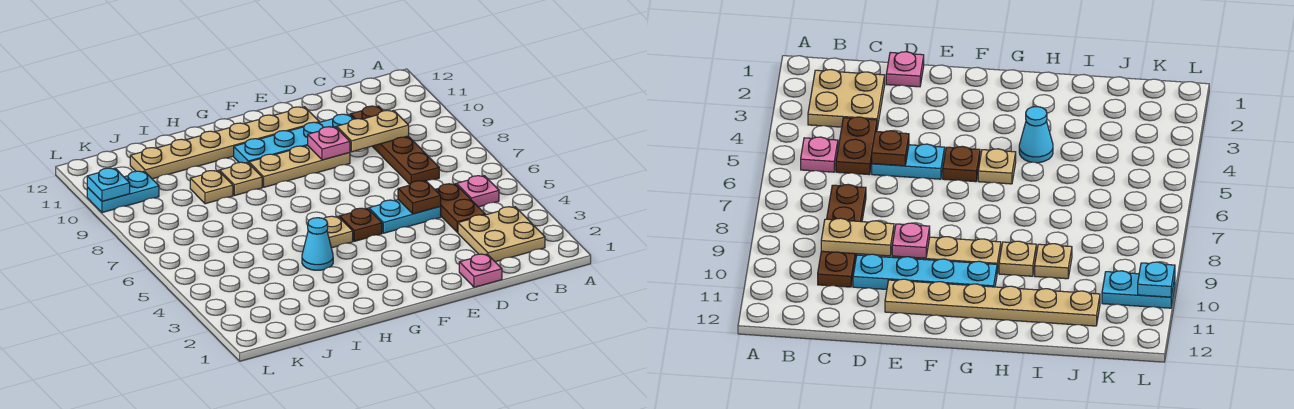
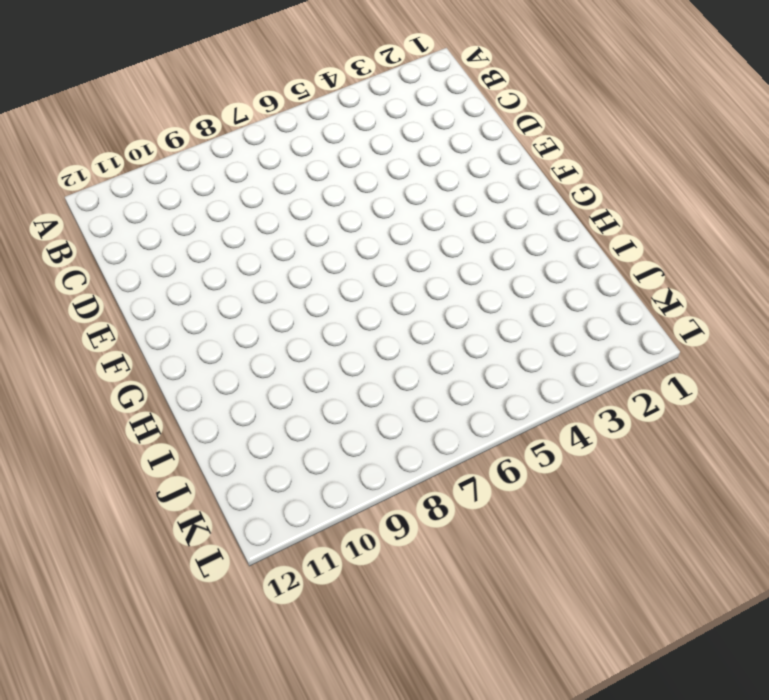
none -> tan 2x2 plate [458,207,545,262]
none -> pink 1x1 plate [457,176,499,207]
none -> brown 1x2 plate [435,184,485,233]

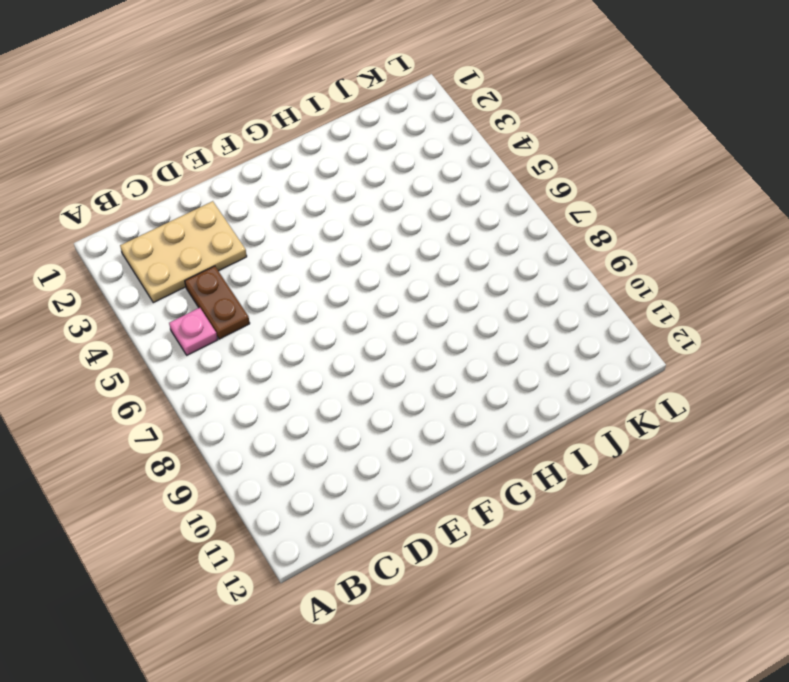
tan 2x3 plate [120,201,247,303] -> tan 2x2 plate [458,207,545,262]
none -> brown 1x4 plate [351,106,439,184]
none -> pink 1x1 plate [459,254,502,287]
none -> cyan 1x2 plate [369,200,441,233]

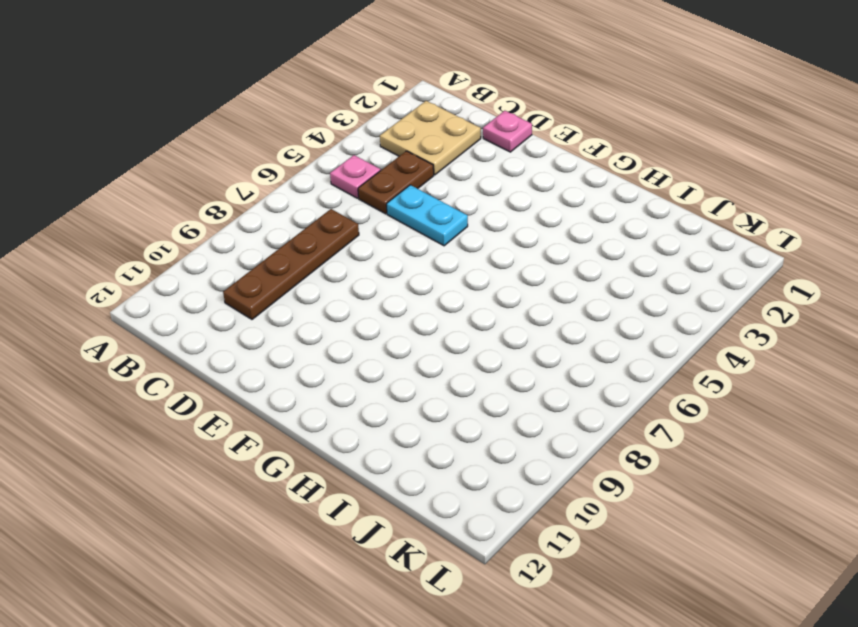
none -> cyan 1x4 plate [234,114,354,163]
none -> tan 1x3 plate [249,146,350,187]
none -> tan 1x6 plate [130,107,319,179]

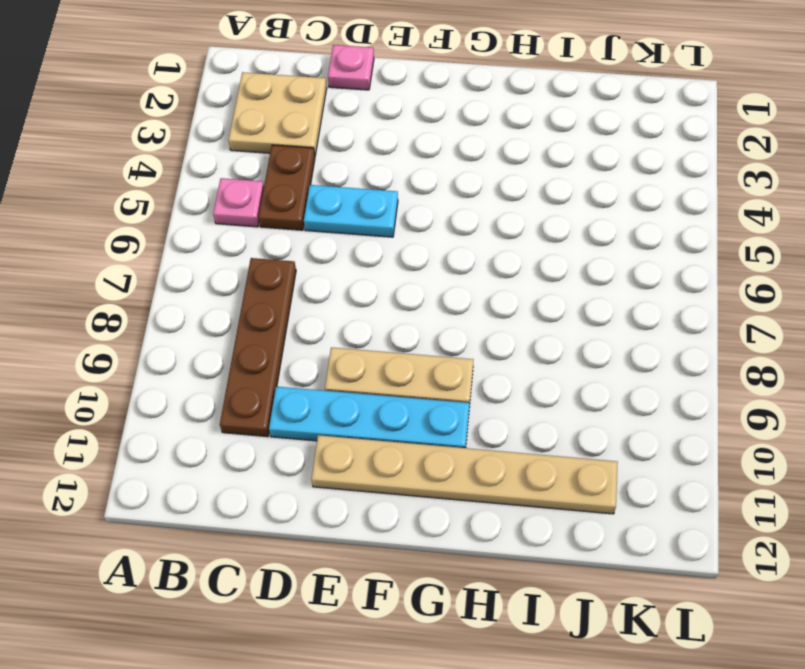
none -> brown 1x1 plate [340,208,382,241]
none -> tan 1x1 plate [324,216,353,248]
none -> cyan 1x1 cone [302,218,333,270]

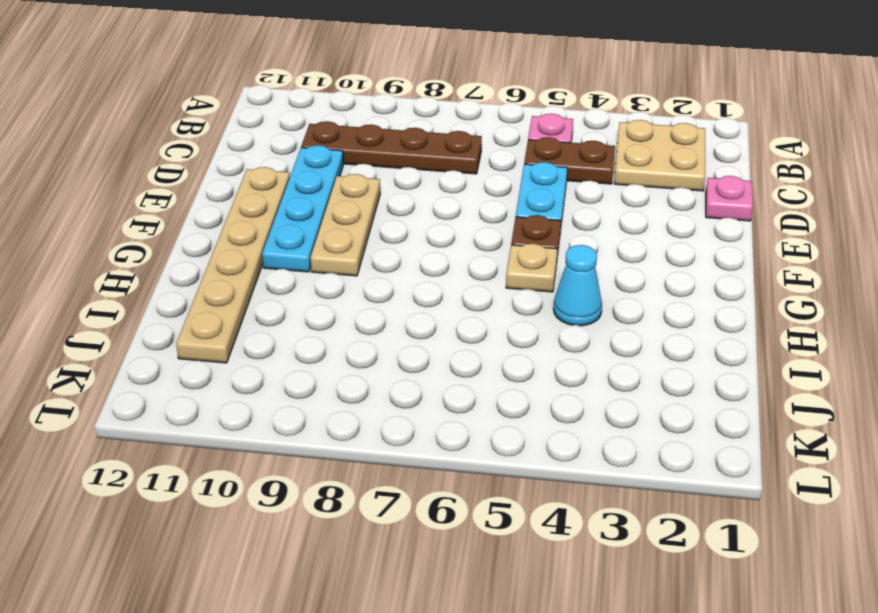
none -> tan 1x1 plate [220,162,262,196]
none -> tan 1x1 plate [190,171,233,204]
none -> cyan 1x2 plate [87,171,159,213]

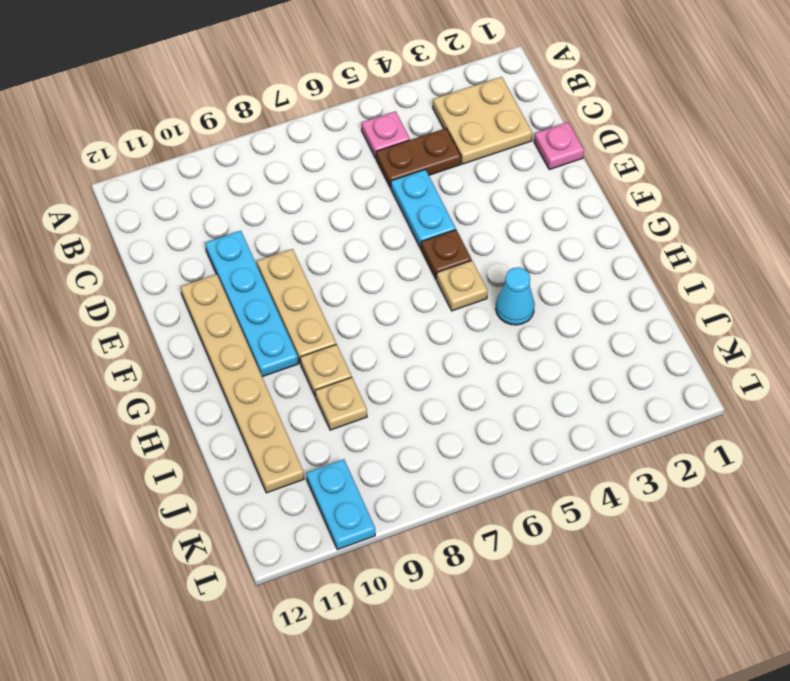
none -> brown 1x4 plate [351,106,439,184]
none -> tan 1x2 plate [337,110,409,152]
none -> brown 1x1 plate [398,181,441,214]

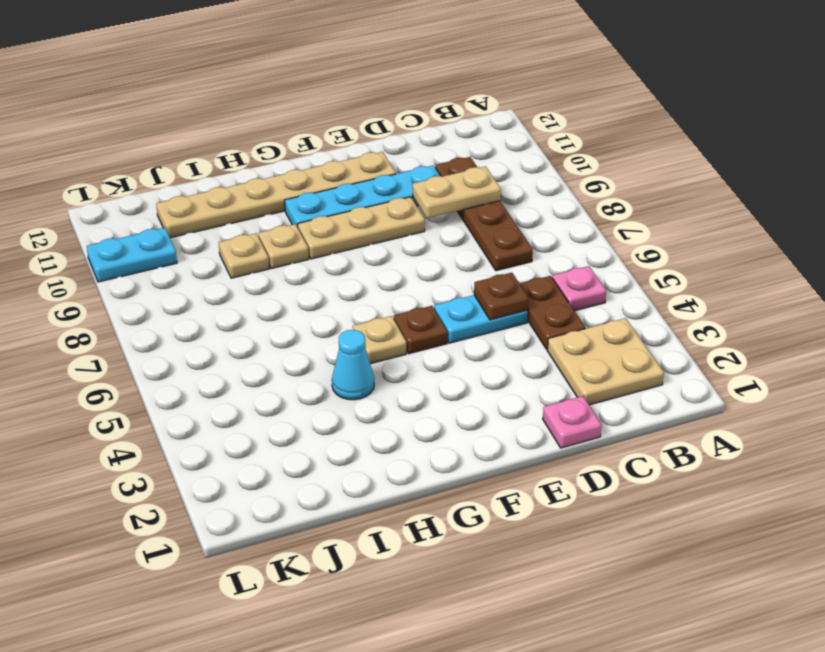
none -> pink 1x1 plate [308,127,350,160]
none -> cyan 1x1 plate [87,168,130,201]

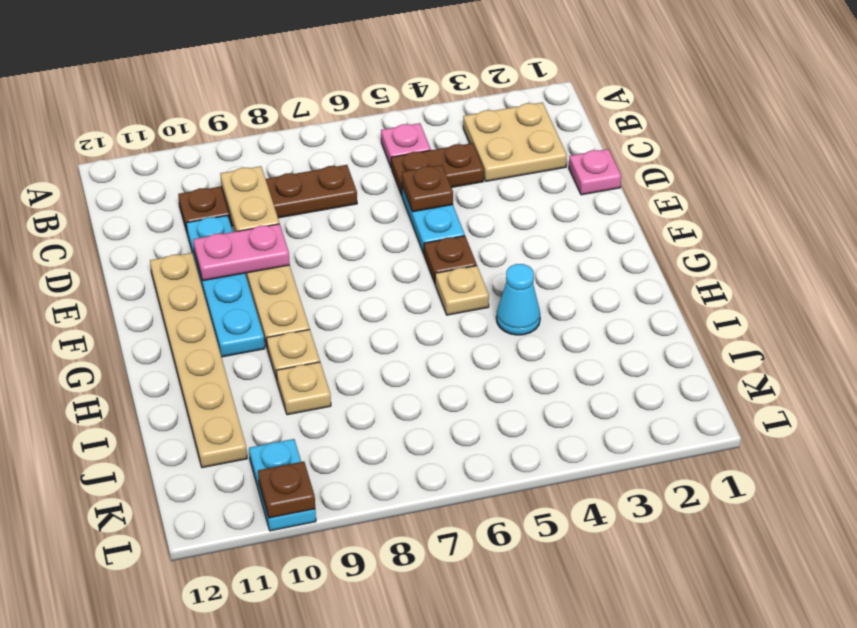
pink 1x2 plate [193,224,290,281] -> pink 1x1 plate [308,127,350,160]
brown 1x1 plate [258,461,315,518] -> cyan 1x1 plate [87,168,130,201]

